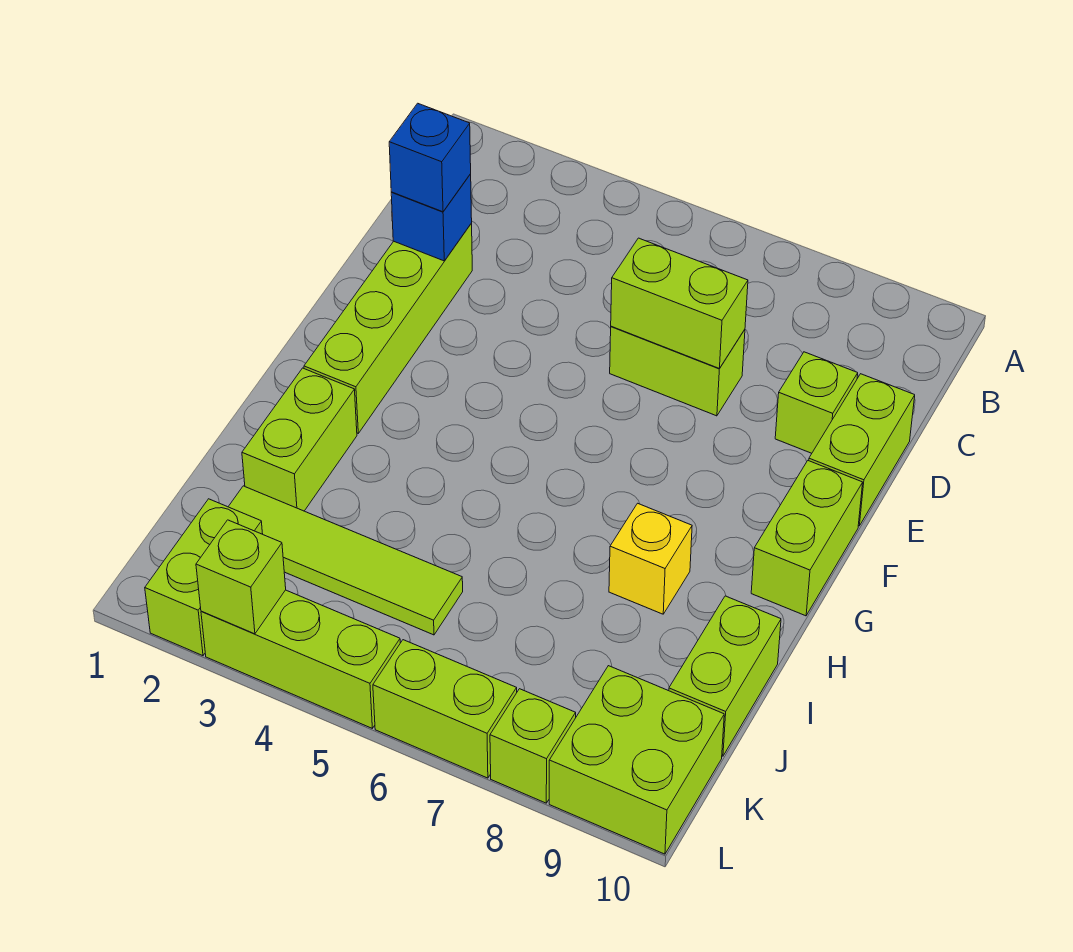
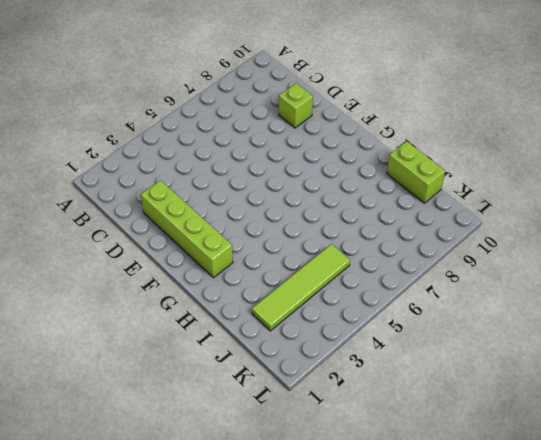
none -> lime 1x2 brick [610,326,745,416]
none -> lime 1x2 brick [809,374,915,526]
none -> lime 1x2 brick [751,461,863,616]

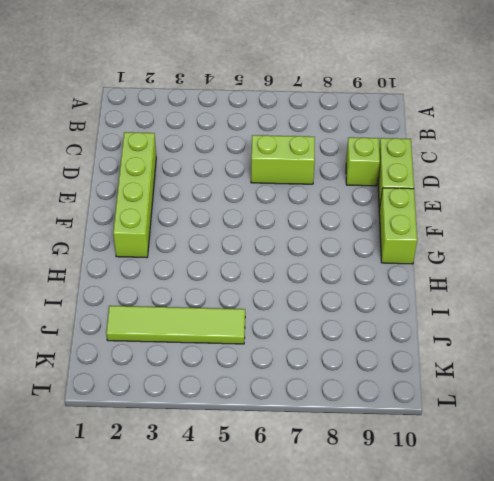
none -> lime 1x2 brick [242,368,357,511]
none -> yellow 1x1 brick [609,503,692,614]
none -> lime 1x2 brick [669,596,781,756]

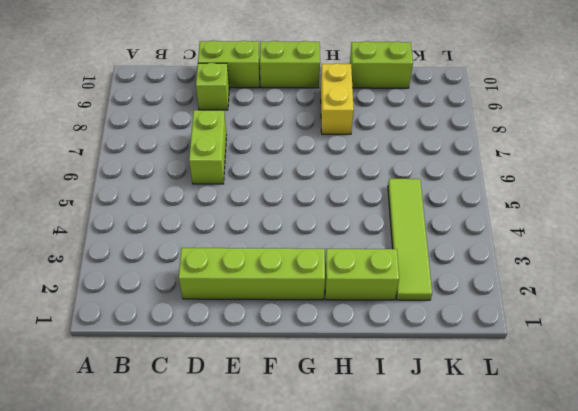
yellow 1x2 brick [321,63,354,134] -> yellow 1x1 brick [609,503,692,614]
none -> lime 1x2 brick [145,499,263,656]
none -> lime 2x2 brick [549,666,724,854]
none -> lime 1x3 brick [201,590,400,728]

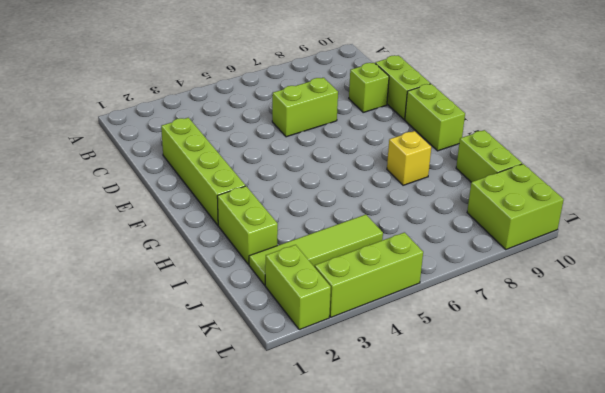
none -> lime 1x2 brick [373,640,517,778]
none -> lime 1x1 brick [490,689,576,803]
none -> blue 1x1 brick [391,174,472,261]

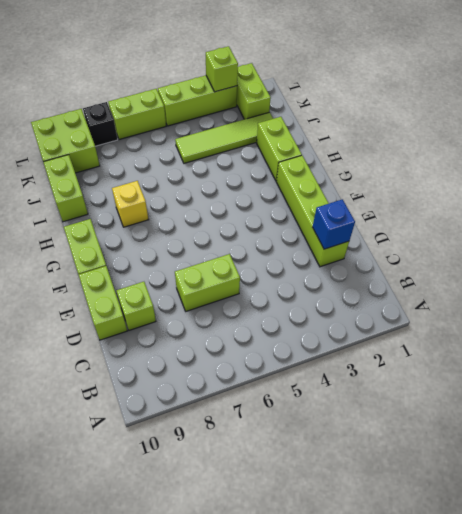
black 1x1 brick [83,102,118,146] -> lime 1x1 brick [490,689,576,803]
none -> lime 1x2 brick [611,238,748,369]
none -> blue 1x1 brick [389,103,471,212]

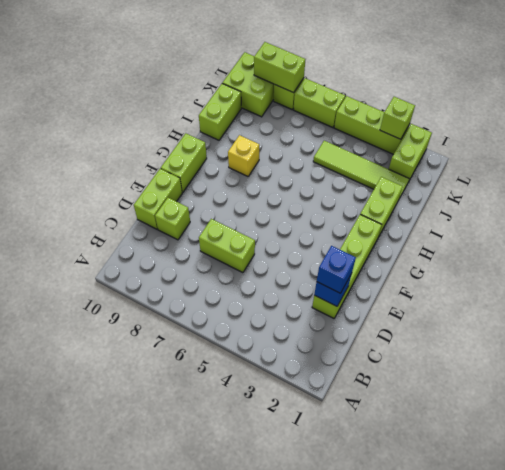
lime 1x2 brick [254,42,305,93] -> lime 1x2 brick moved to [611,238,748,369]

